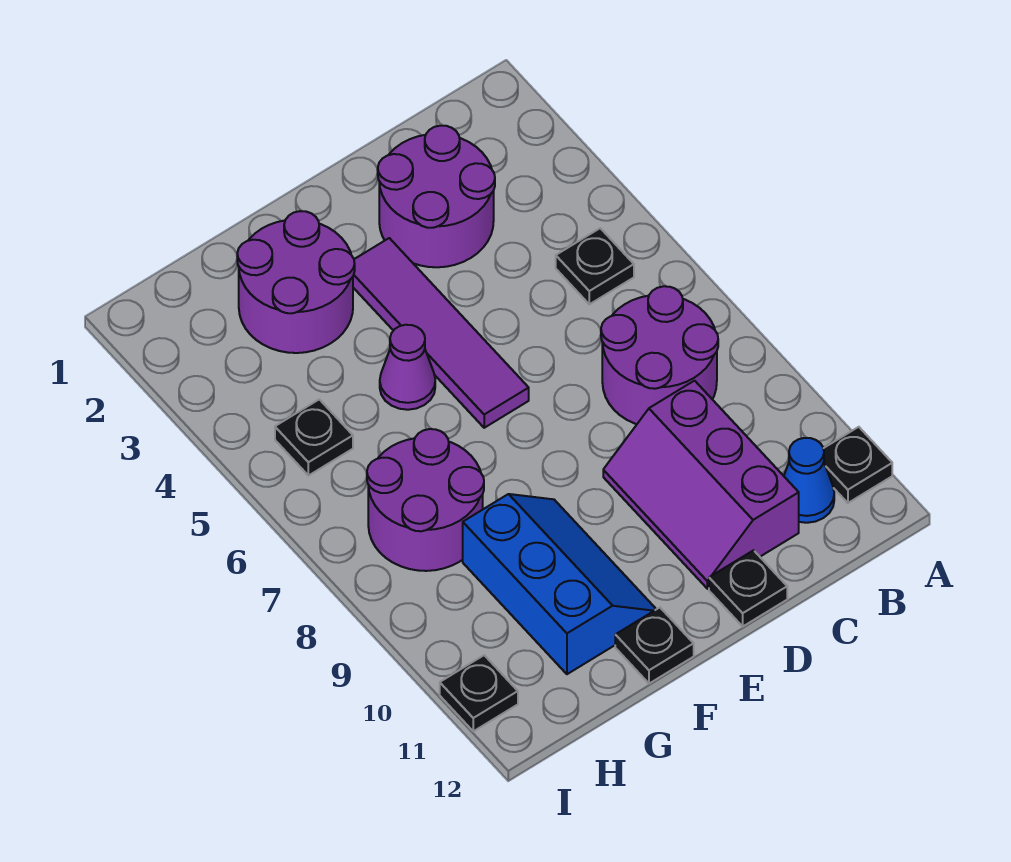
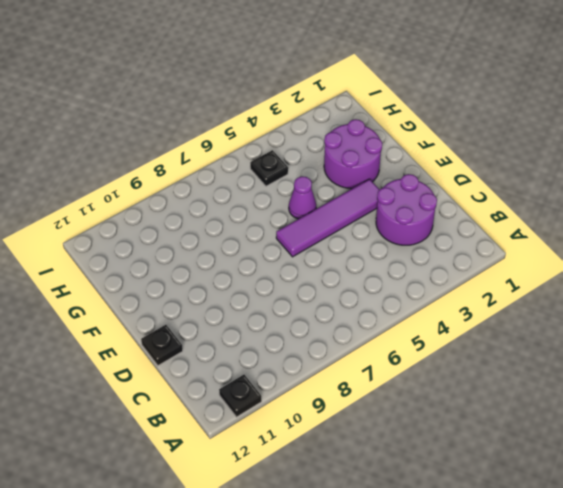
none -> black 1x1 plate [556,228,634,304]
none -> purple 2x2 round brick [601,286,718,424]
none -> blue 1x1 cone [784,438,834,523]

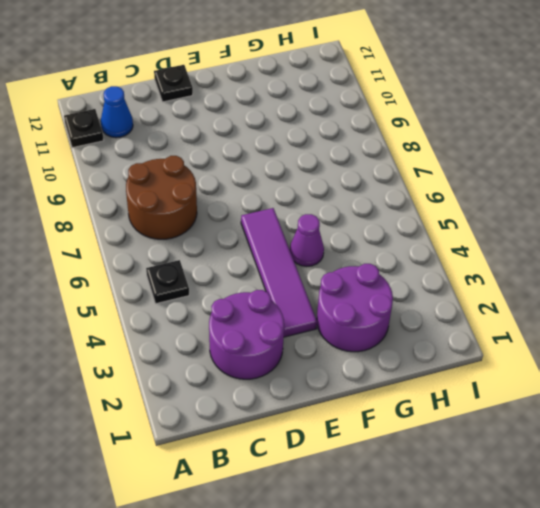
brown 2x2 round brick [126,156,197,239] -> purple 2x2 round brick [601,286,718,424]
none -> purple 2x3 slope [603,381,799,589]
none -> blue 2x3 slope [463,494,656,674]
none -> black 1x1 plate [615,608,694,684]

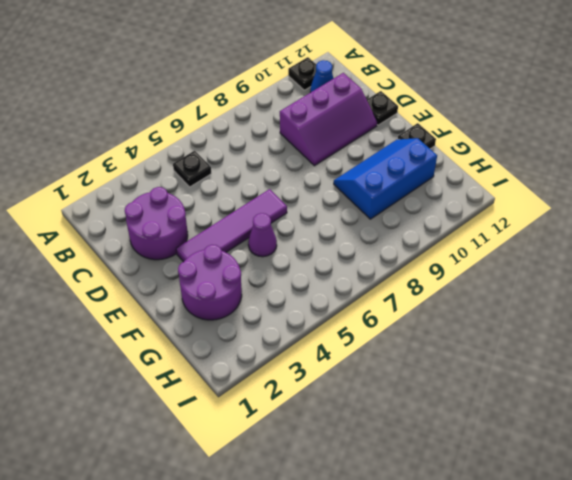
none -> purple 2x2 round brick [601,286,718,424]
none -> purple 2x2 round brick [367,429,484,571]
none -> black 1x1 plate [275,399,353,476]

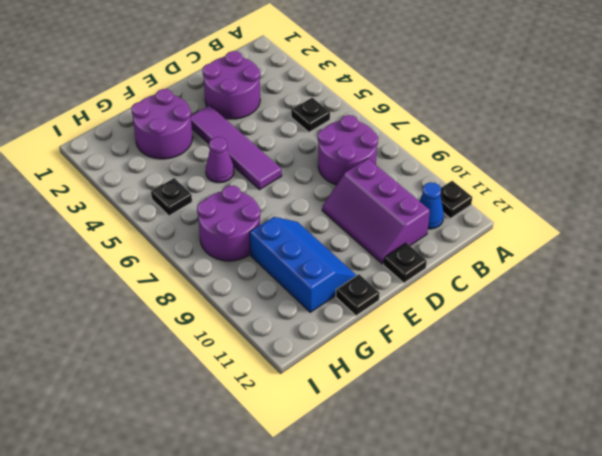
none -> black 1x1 plate [440,655,518,731]

